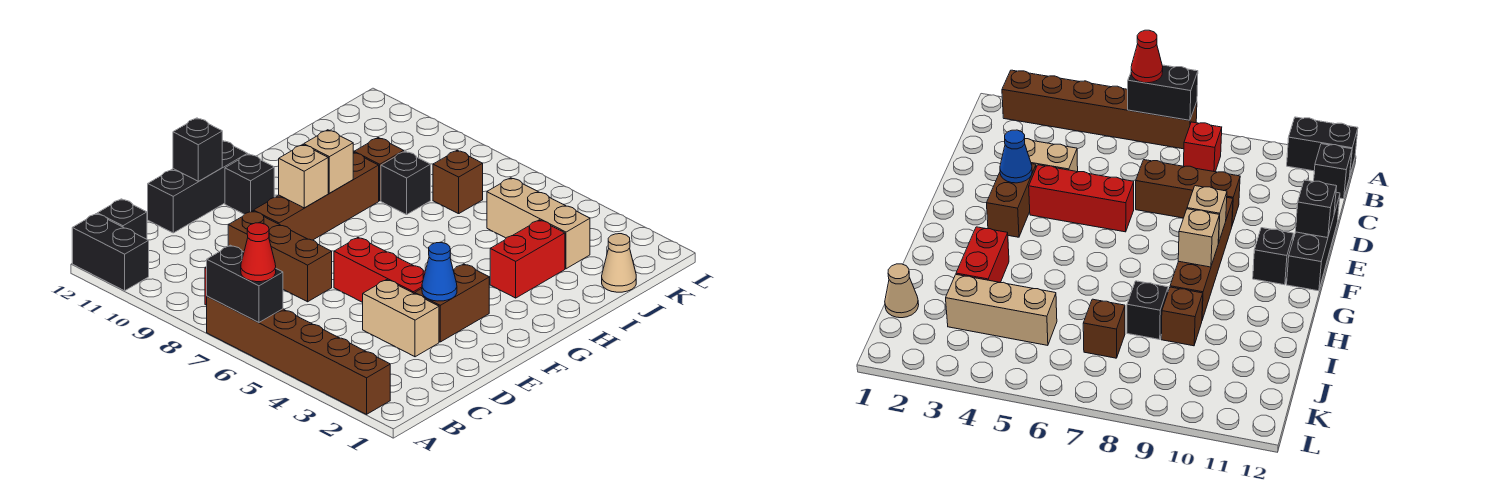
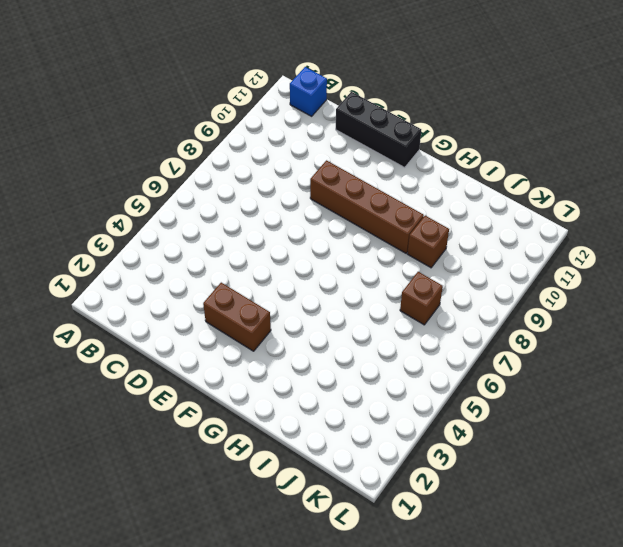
blue 1x1 brick [290,67,327,116] -> black 1x1 brick [97,199,147,239]
none -> brown 1x6 brick [207,296,390,414]
none -> black 1x2 brick [72,214,149,291]
none -> red 1x1 brick [1184,122,1222,172]

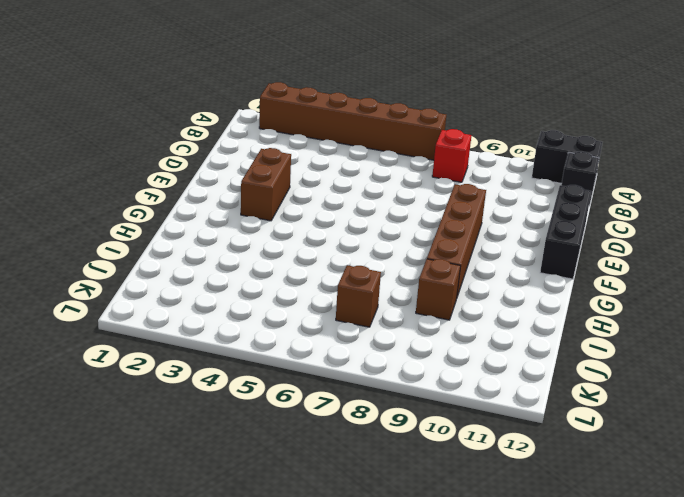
none -> tan 1x2 brick [363,280,439,357]
none -> brown 1x3 brick [228,211,332,302]
none -> red 1x3 brick [334,238,425,302]

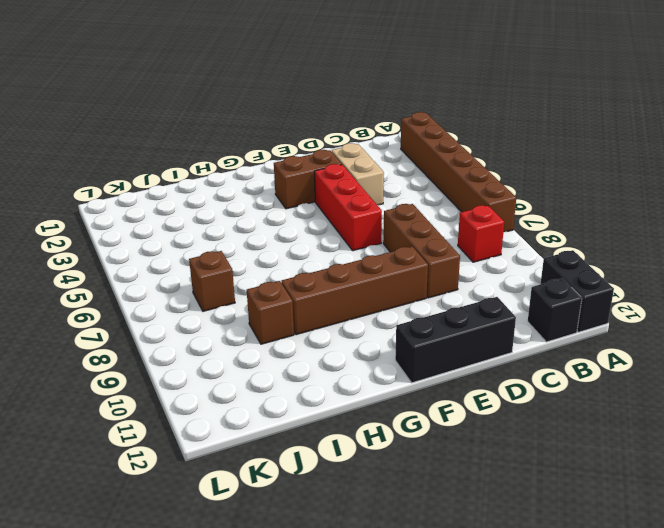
none -> black 1x1 brick [225,154,274,214]
none -> red 1x2 brick [490,220,565,298]
none -> black 1x1 brick [381,151,431,215]

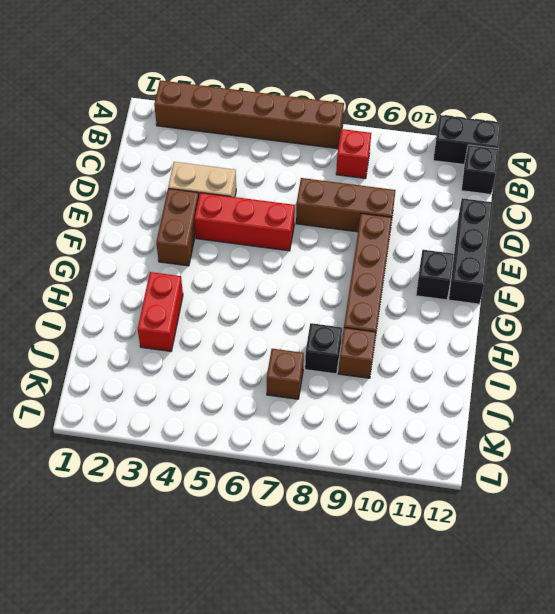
none -> tan 1x1 cone [602,234,636,292]
none -> tan 1x3 brick [487,178,590,269]
none -> black 1x2 brick [207,245,283,323]

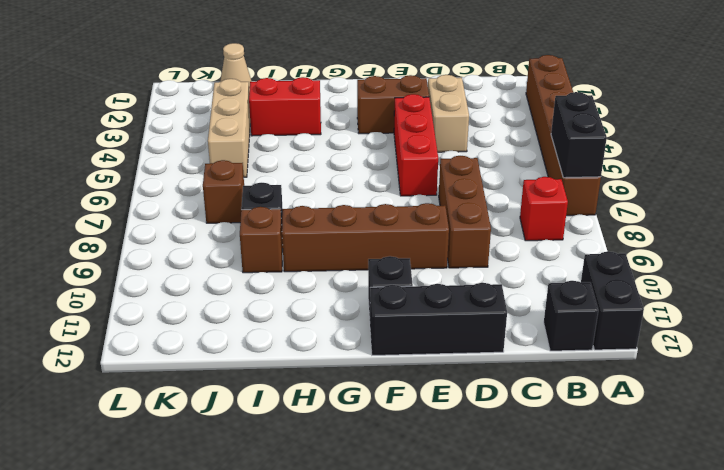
none -> blue 1x1 cone [422,243,457,301]
none -> black 1x1 brick [173,118,222,181]
none -> tan 1x1 brick [279,144,328,208]

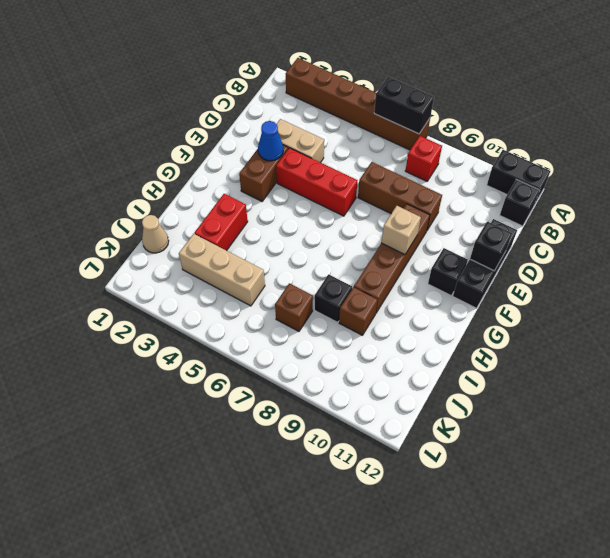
none -> tan 1x1 brick [304,130,353,193]
none -> red 1x1 cone [241,223,276,282]

